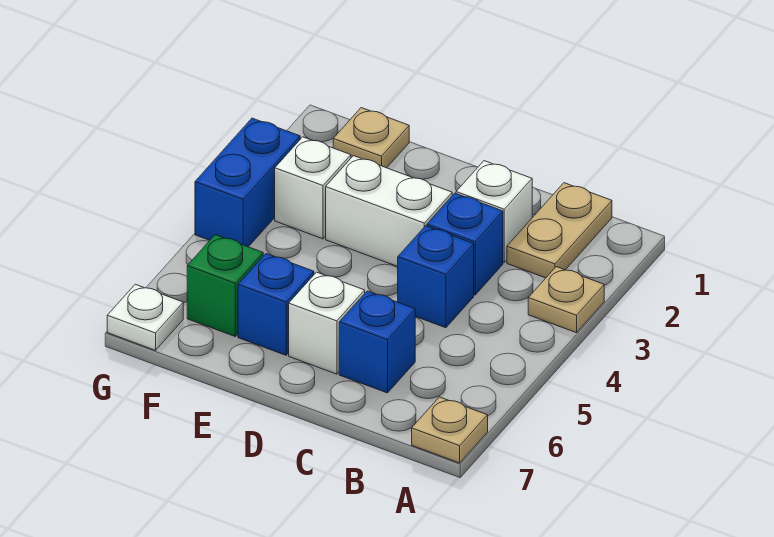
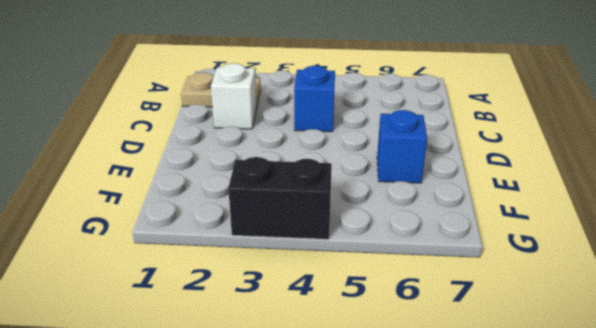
black 1x2 brick [228,157,332,239] -> blue 1x2 brick [195,118,300,247]
none -> tan 1x1 plate [528,267,604,333]
none -> tan 1x1 plate [412,397,488,463]
none -> blue 1x1 brick [427,193,503,295]

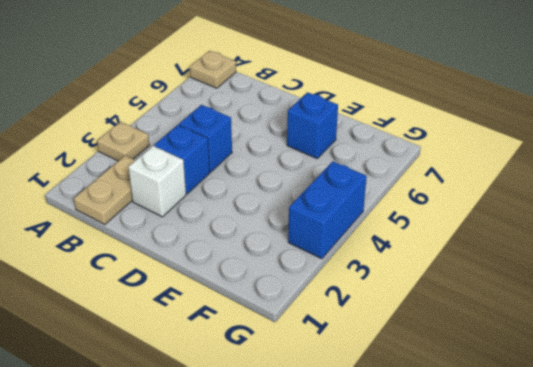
none -> blue 1x1 brick [339,291,415,393]
none -> white 1x2 brick [326,156,452,267]
none -> white 1x1 brick [289,272,365,374]

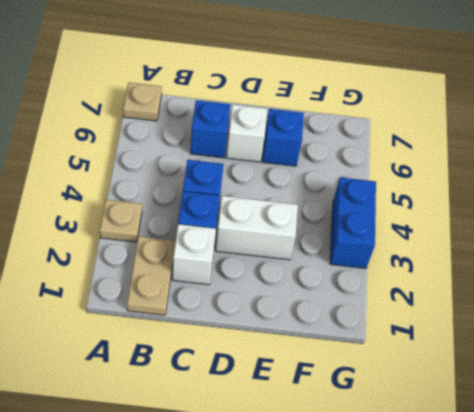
none -> tan 1x1 plate [333,108,409,168]
none -> white 1x1 brick [275,137,351,239]
none -> green 1x1 brick [187,235,263,336]

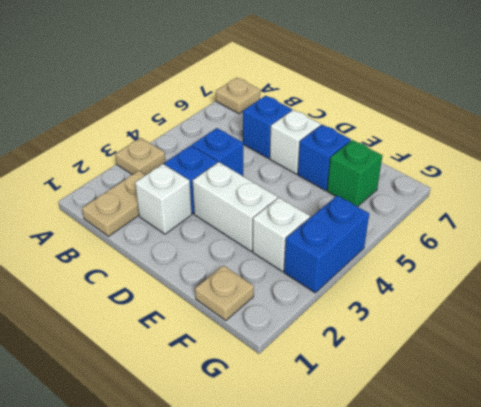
none -> white 1x1 plate [107,284,183,350]

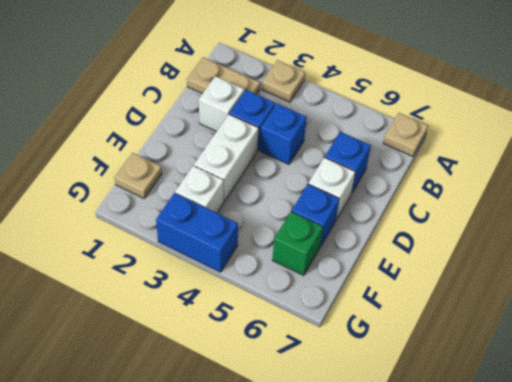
none -> white 1x1 plate [107,284,183,350]

